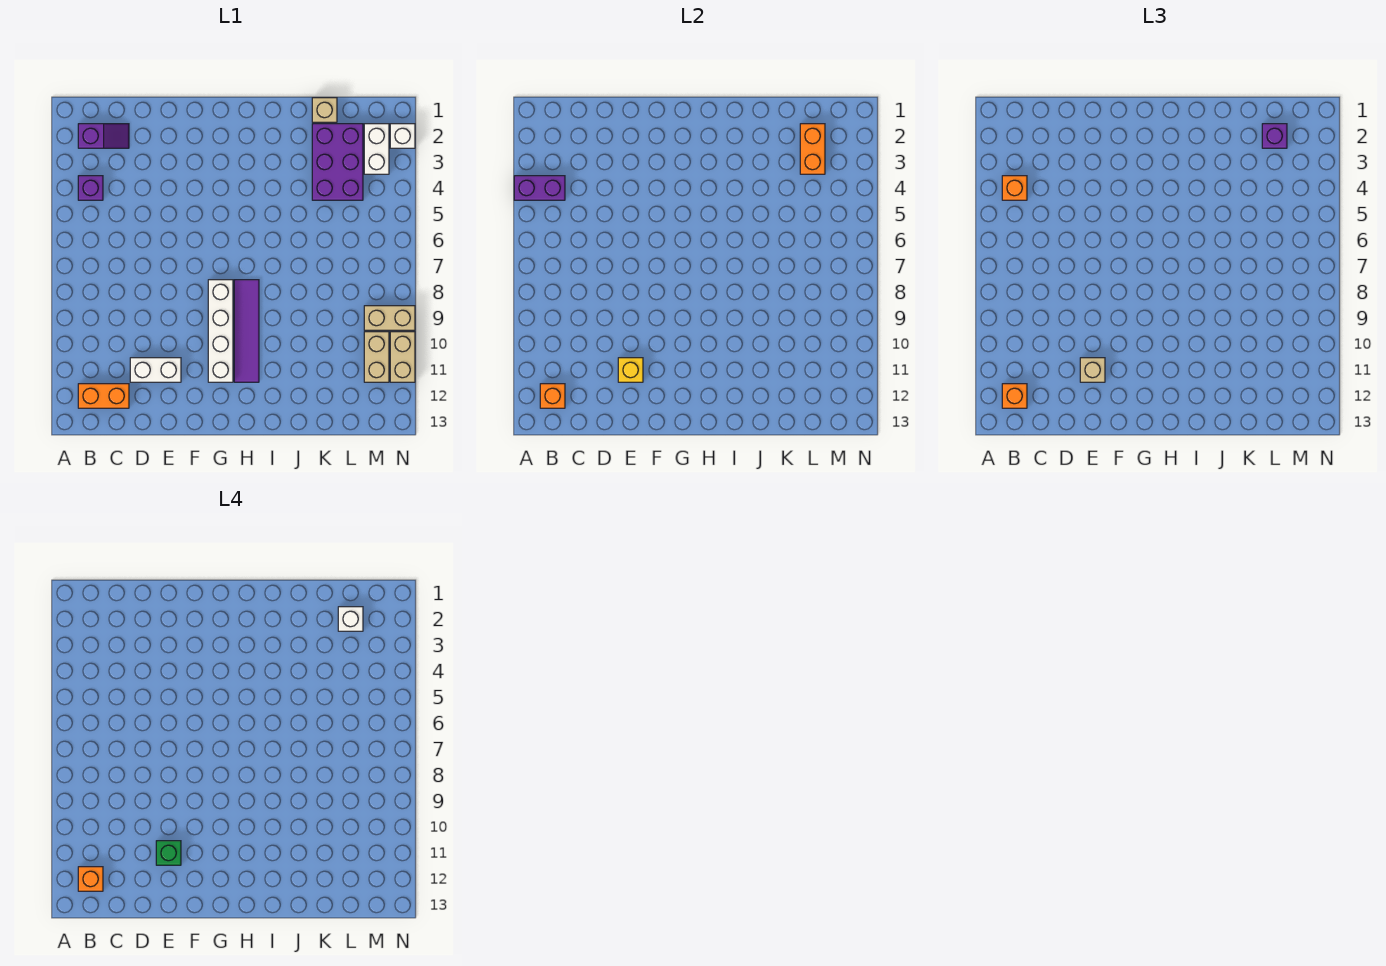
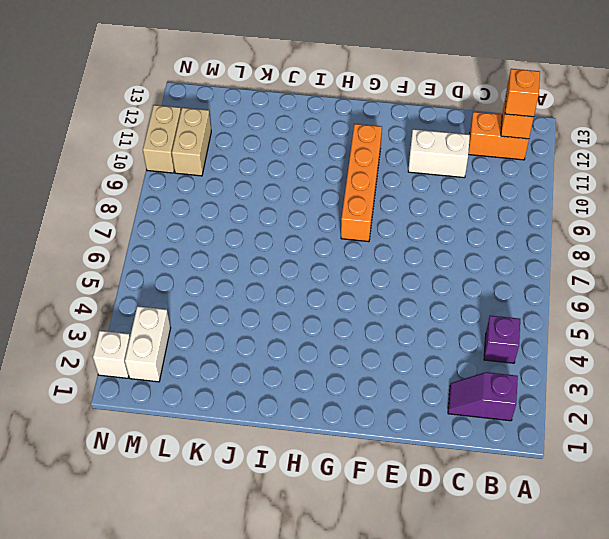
orange 1x4 brick [341,124,382,242] -> white 1x4 brick [208,280,233,382]
none -> purple 1x4 tile [234,280,259,382]
none -> tan 1x1 brick [312,98,337,122]
none -> purple 2x3 brick [312,124,363,200]

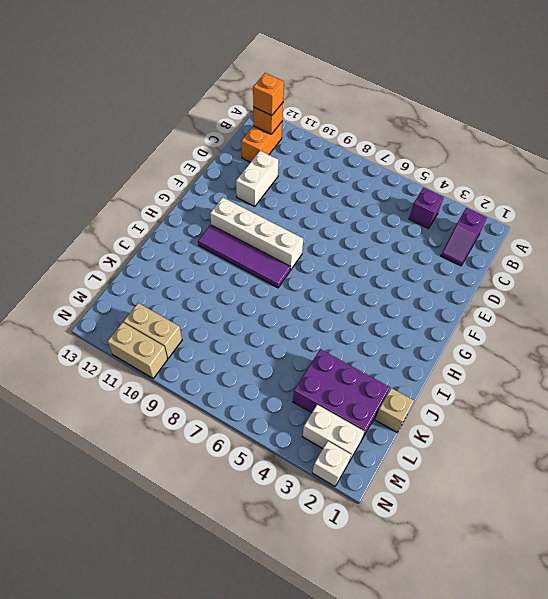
none -> tan 1x2 brick [364,306,415,330]
none -> purple 1x2 brick [514,176,565,200]
none -> yellow 1x1 brick [618,358,643,382]

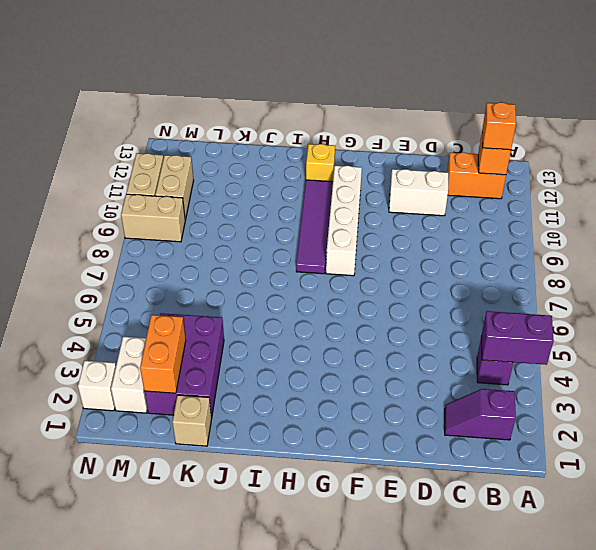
yellow 1x1 brick [306,144,335,182] -> yellow 1x1 brick moved to [618,358,643,382]
none -> orange 1x1 brick [1002,176,1027,200]
none -> tan 1x1 brick [1080,358,1105,382]
none -> purple 1x1 brick [1262,124,1287,148]

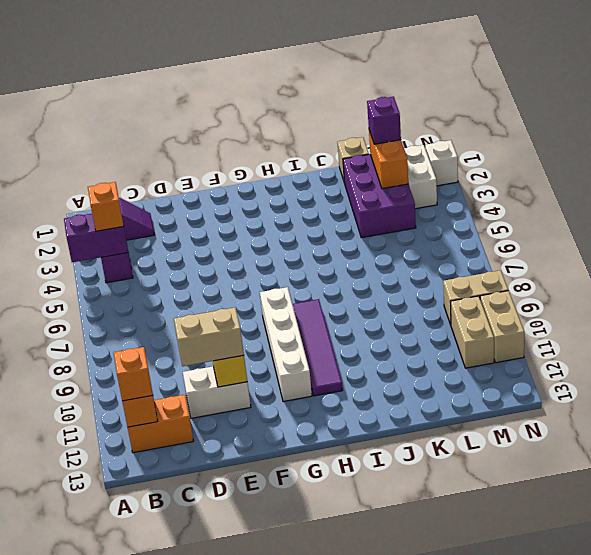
tan 1x2 brick [174,307,244,366] -> tan 1x1 brick [1080,358,1105,382]
none -> orange 1x1 brick [78,867,103,891]
none -> green 1x1 brick [156,841,181,865]
none -> white 1x1 brick [338,607,363,631]

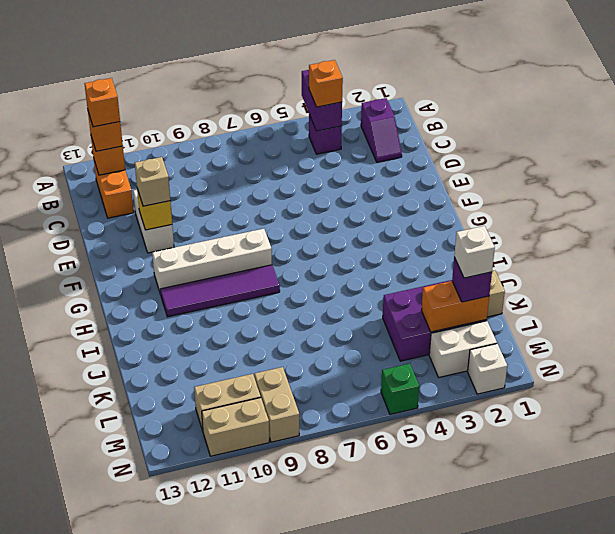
green 1x1 brick [381,364,419,414] -> green 1x1 brick moved to [156,841,181,865]

